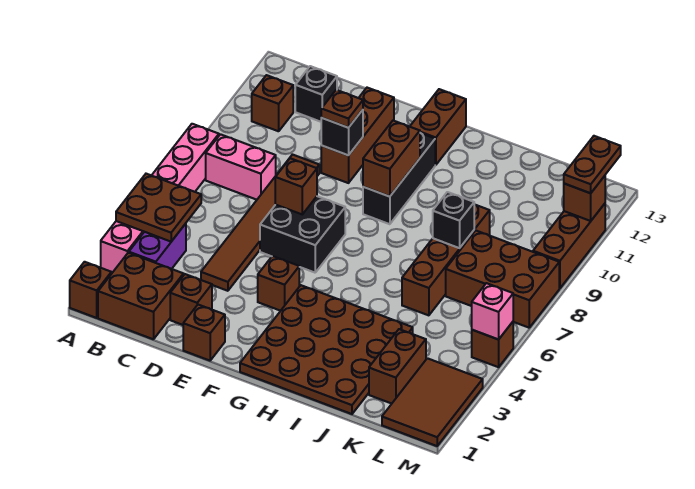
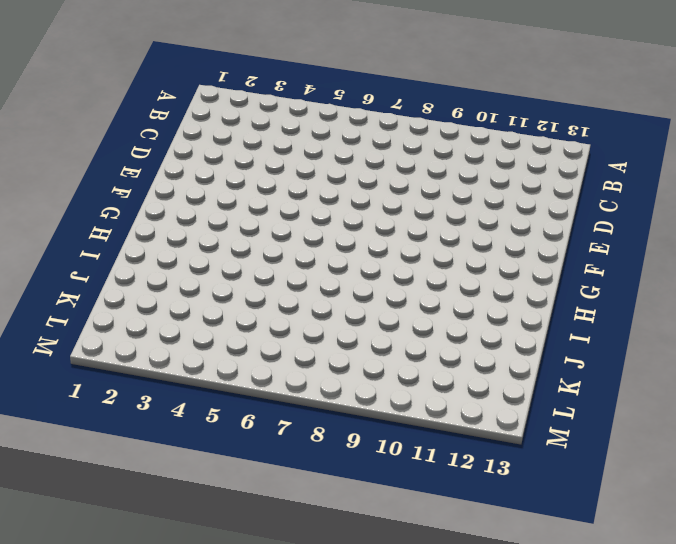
none -> brown 1x1 brick [70,262,111,318]
none -> pink 1x6 brick [101,124,219,273]
none -> brown 2x2 brick [98,253,184,339]
none -> purple 1x2 brick [129,224,186,269]

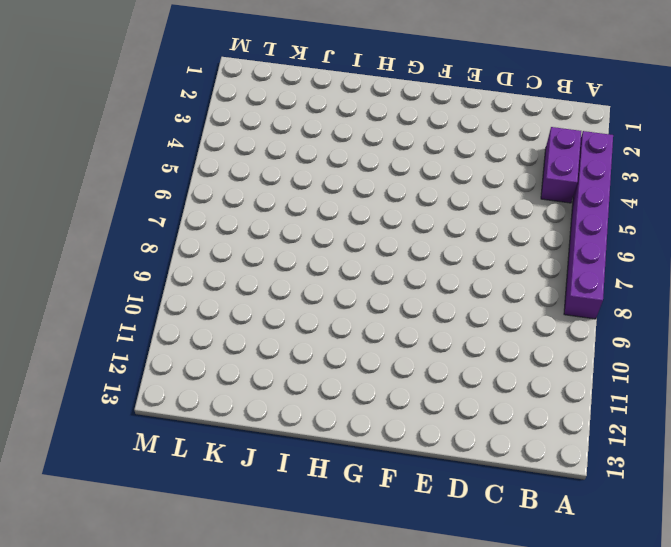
purple 1x6 brick [564,131,613,319] -> pink 1x6 brick [101,124,219,273]
none -> brown 1x1 brick [70,262,111,318]
none -> brown 2x2 brick [98,253,184,339]
none -> pink 1x2 brick [206,134,276,200]
none -> brown 1x1 brick [252,75,293,131]

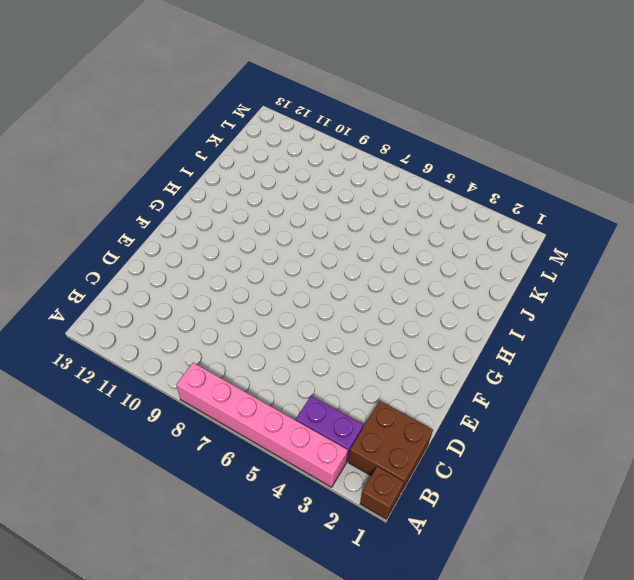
none -> pink 1x2 brick [206,134,276,200]
none -> brown 1x1 brick [252,75,293,131]
none -> black 1x1 brick [295,66,337,122]
none -> brown 1x1 brick [170,274,212,325]

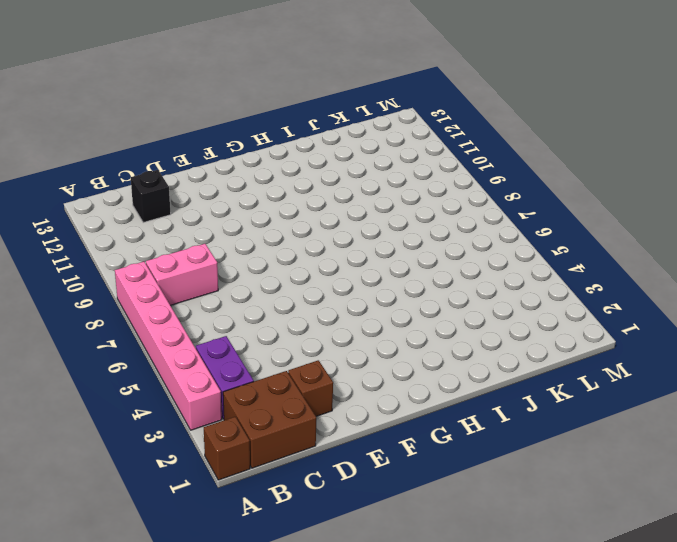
none -> brown 1x1 brick [252,75,293,131]
none -> brown 1x6 tile [201,155,319,291]
none -> brown 1x1 brick [183,305,225,361]
none -> black 2x2 brick [260,196,345,273]

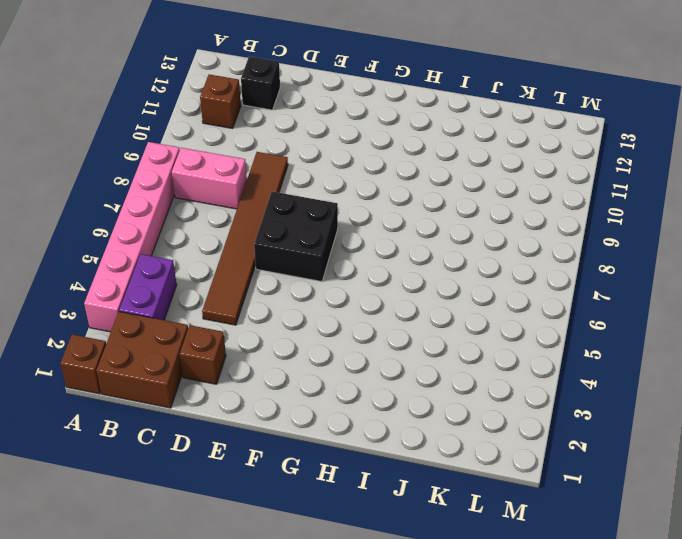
none -> brown 1x1 brick [183,305,225,361]
none -> brown 1x3 brick [321,88,394,183]
none -> brown 1x1 brick [258,256,299,311]
none -> brown 4x4 plate [240,285,413,414]

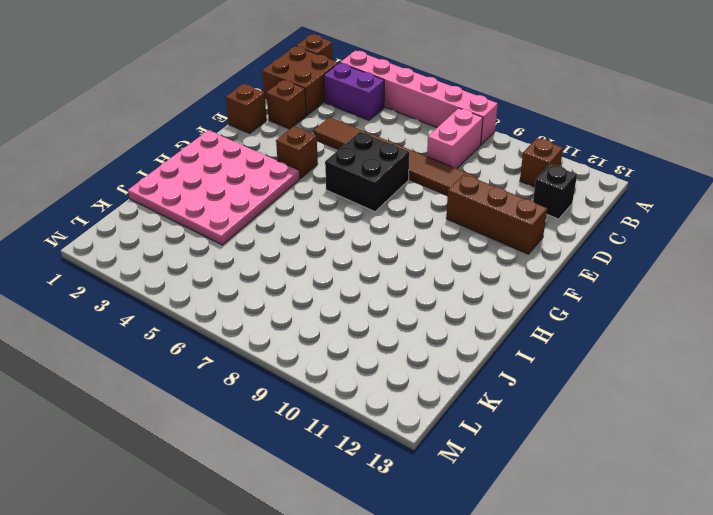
pink 4x4 plate [128,130,300,245] -> brown 4x4 plate [240,285,413,414]
none -> black 1x3 brick [363,133,435,224]
none -> brown 1x2 brick [410,89,466,165]
none -> brown 1x4 brick [402,204,490,315]
none -> brown 1x2 brick [369,329,426,404]

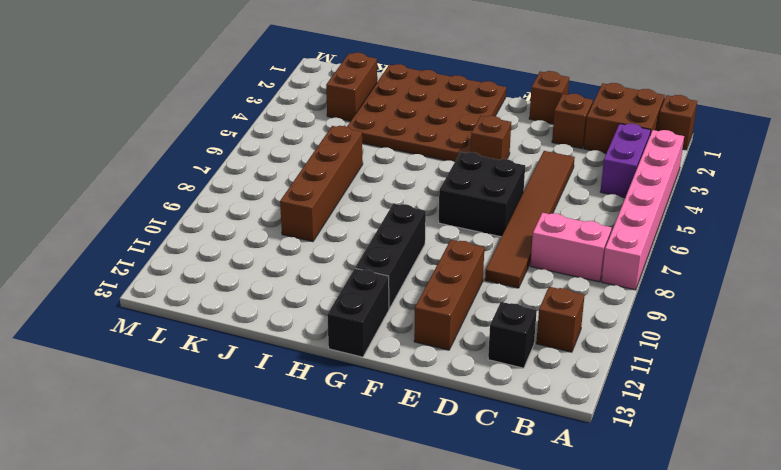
black 1x2 brick [327,268,389,357] -> brown 1x2 brick [410,89,466,165]
none -> brown 2x3 brick [446,231,559,328]
none -> brown 2x3 tile [382,358,483,446]
none -> brown 1x1 brick [472,322,513,367]
none -> brown 1x3 brick [533,204,605,288]

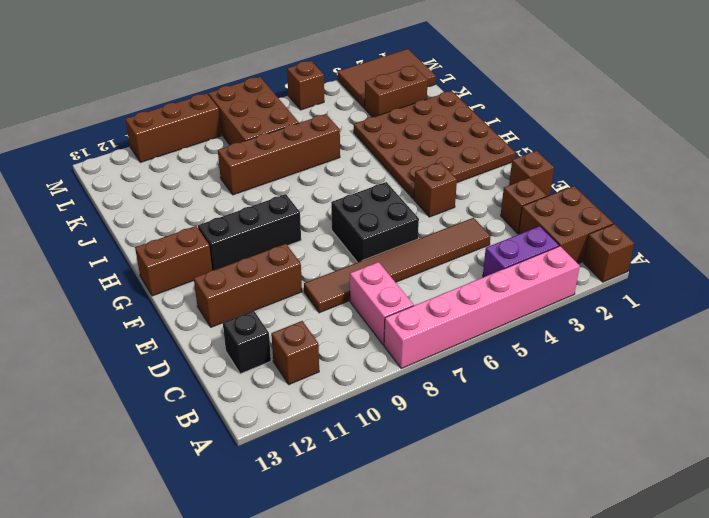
none -> brown 2x2 plate [116,174,201,242]
none -> brown 1x1 brick [275,158,317,214]
none -> black 1x1 brick [321,110,363,155]
none -> brown 1x2 brick [363,121,420,197]

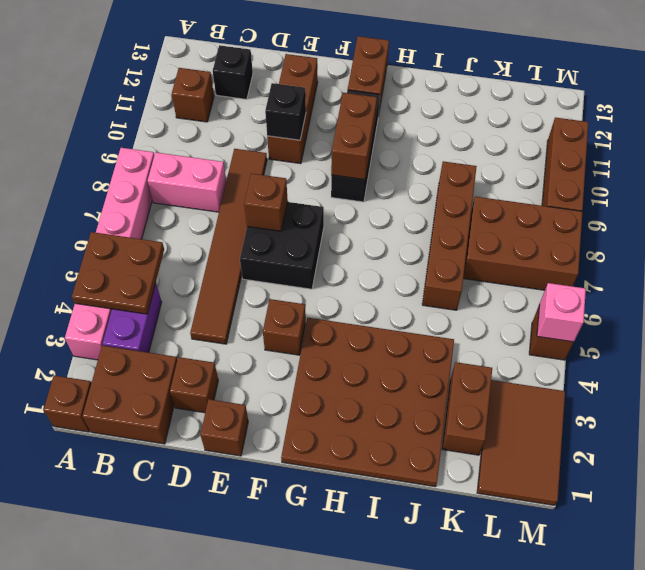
none -> black 1x1 brick [433,192,474,248]
none -> brown 1x1 brick [564,176,605,221]
none -> brown 1x1 plate [321,90,363,128]
none -> brown 1x2 plate [564,136,621,193]

